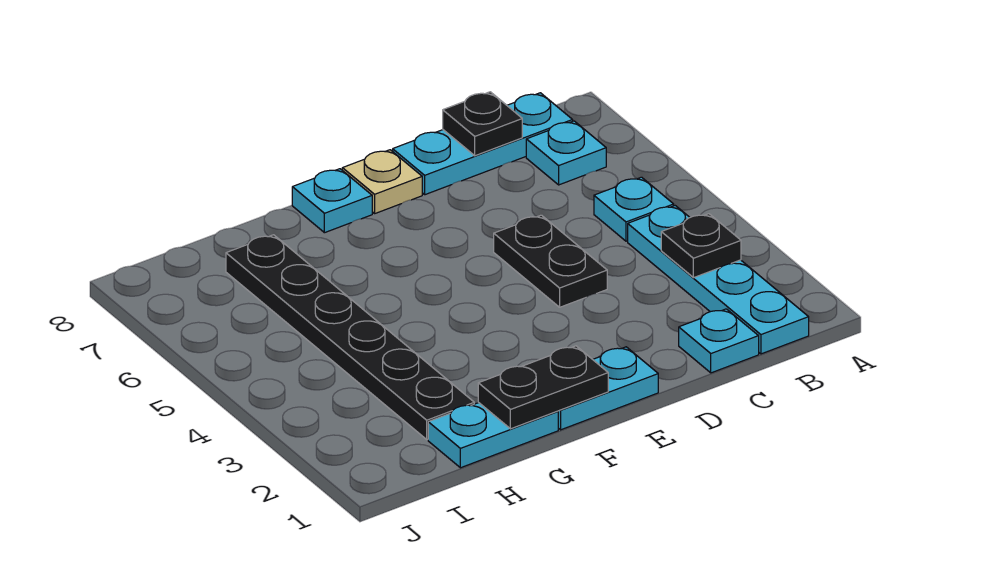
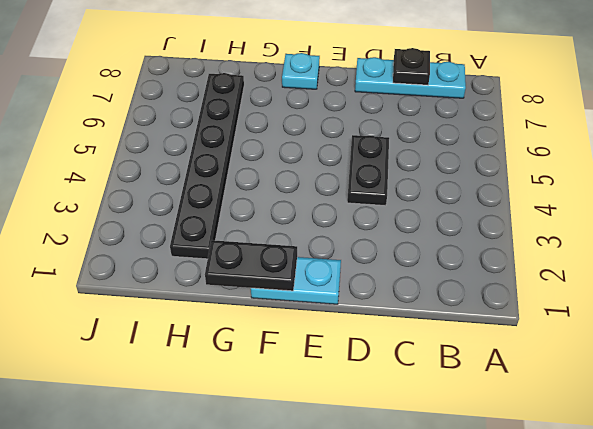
none -> cyan 1x4 plate [628,206,809,354]
none -> cyan 1x1 plate [594,177,674,241]
none -> cyan 1x1 plate [526,121,606,185]

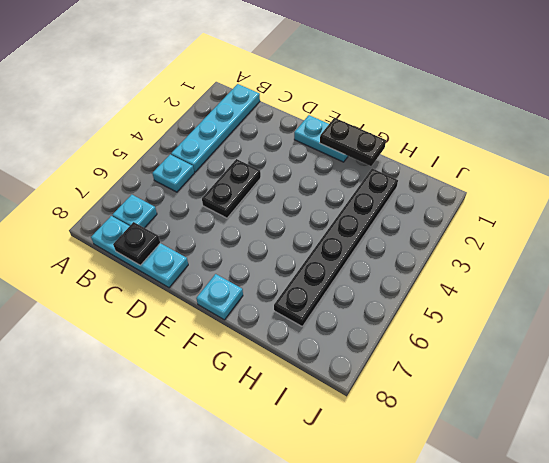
none -> cyan 1x1 plate [679,309,759,373]
none -> tan 1x1 plate [342,150,422,213]
none -> cyan 1x2 plate [428,403,558,468]

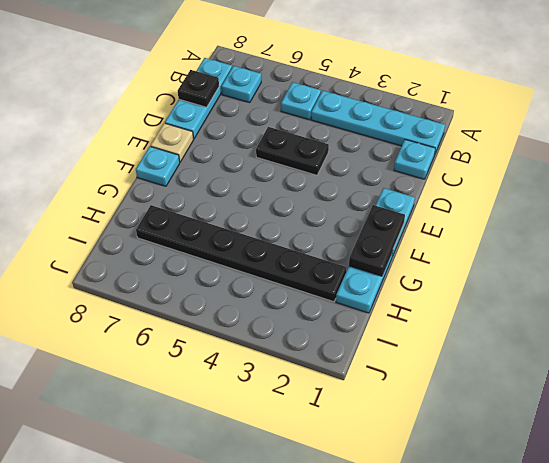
none -> black 1x1 plate [661,214,741,278]

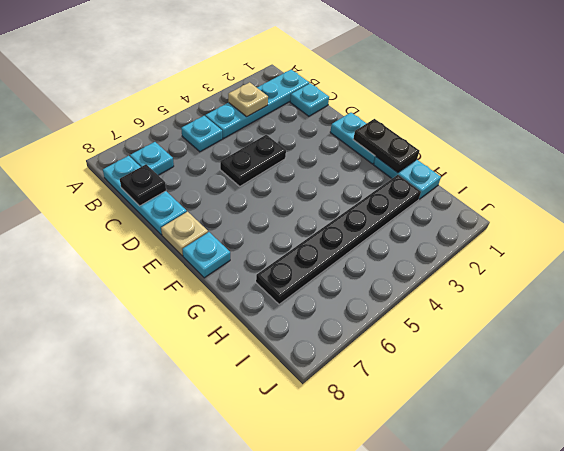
tan 1x1 plate [228,82,268,117] -> black 1x1 plate [661,214,741,278]

